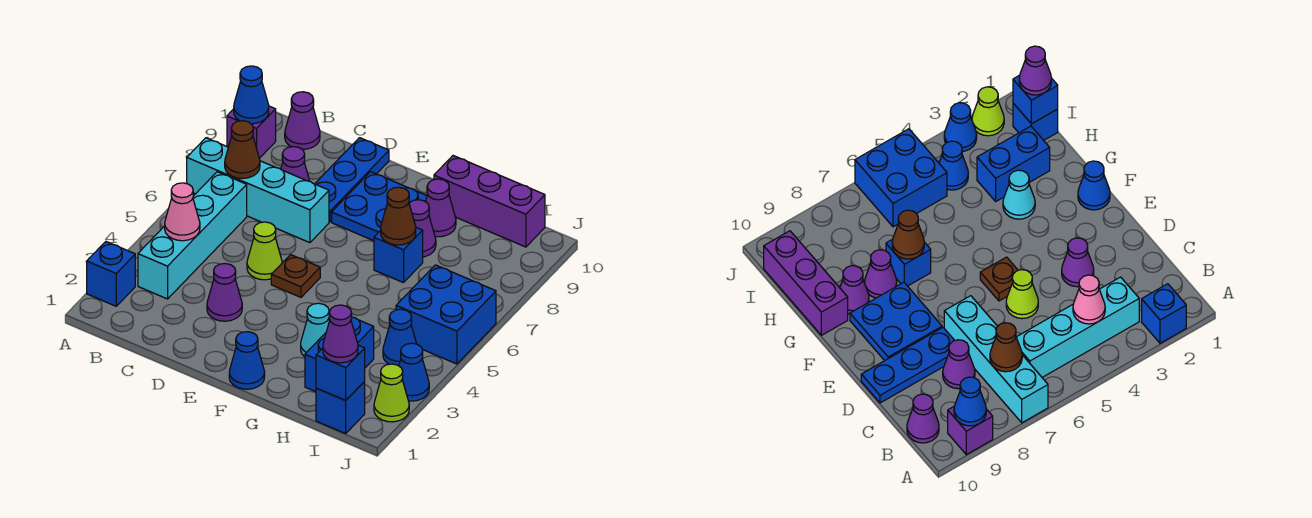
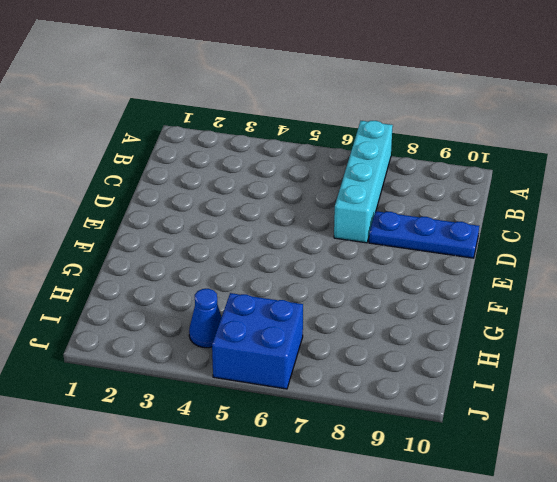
none -> blue 1x1 brick [87,242,135,306]
none -> purple 1x1 brick [227,106,276,158]
none -> cyan 1x4 brick [138,172,247,299]

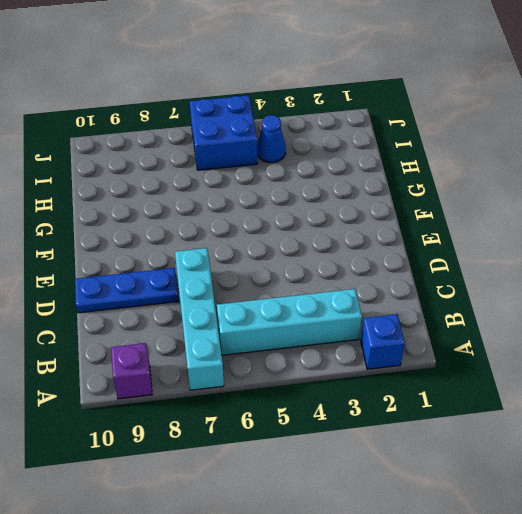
none -> purple 1x1 cone [285,92,320,150]
none -> purple 1x1 cone [281,147,309,181]
none -> purple 1x1 cone [207,264,242,321]

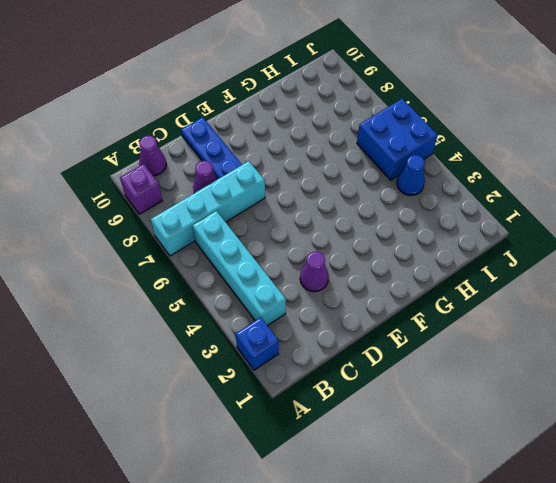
none -> lime 1x1 cone [247,222,282,280]
none -> brown 1x1 plate [271,255,320,297]
none -> blue 2x2 plate [332,172,427,241]

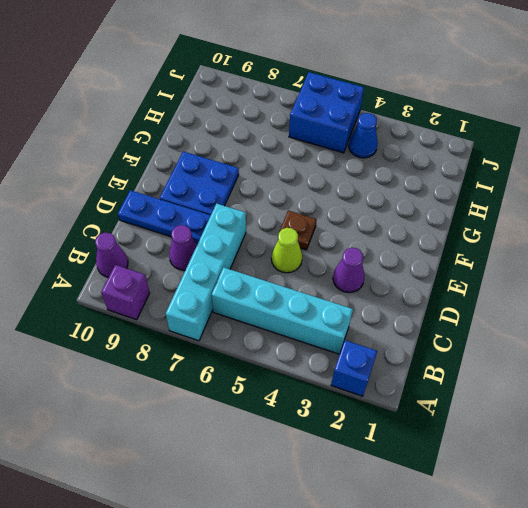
none -> blue 1x1 cone [229,332,265,389]
none -> cyan 1x1 cone [301,303,329,357]
none -> blue 1x1 brick [374,228,423,283]

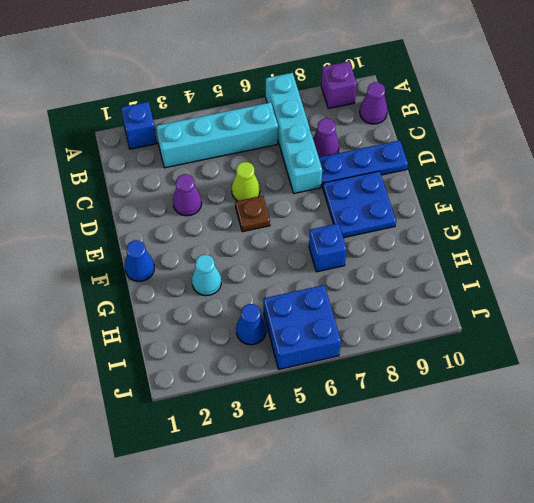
none -> purple 1x1 cone [409,200,436,257]
none -> purple 1x1 cone [425,179,456,237]
none -> purple 1x3 brick [434,156,545,247]

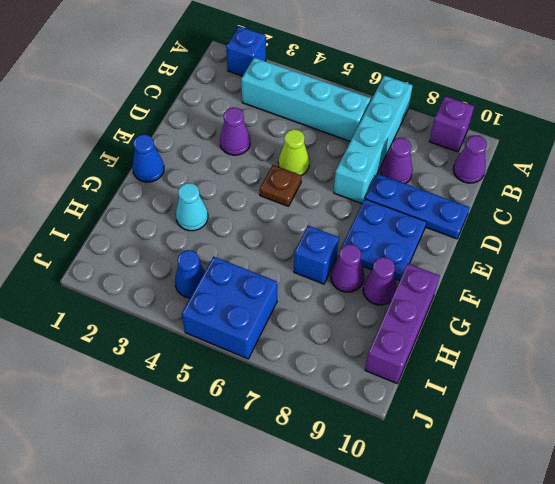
none -> blue 1x2 brick [305,317,374,392]
none -> blue 1x1 brick [316,382,365,434]
none -> lime 1x1 cone [374,364,409,422]

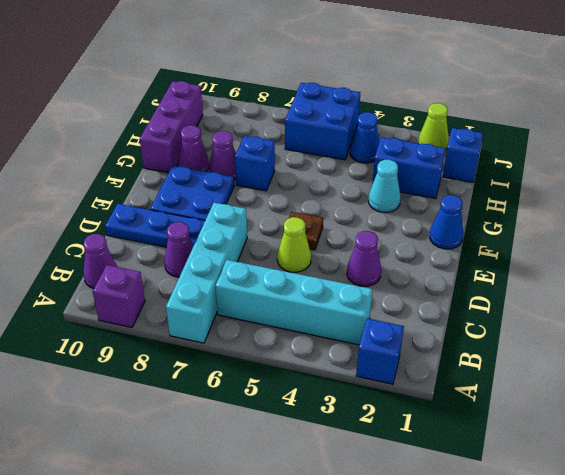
none -> blue 1x1 cone [399,343,429,401]
none -> blue 1x1 cone [234,66,269,124]
none -> pink 1x1 cone [165,183,200,241]

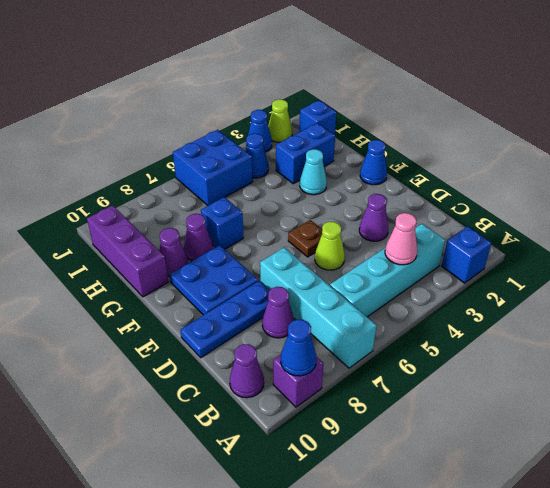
none -> brown 1x1 cone [225,121,260,178]
none -> brown 1x1 cone [381,187,416,245]
none -> blue 1x1 brick [316,345,365,400]

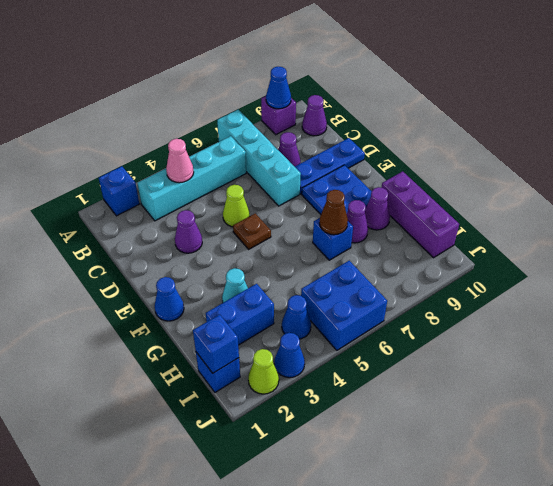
none -> brown 1x1 cone [225,121,260,178]
none -> purple 1x1 cone [323,305,358,363]

